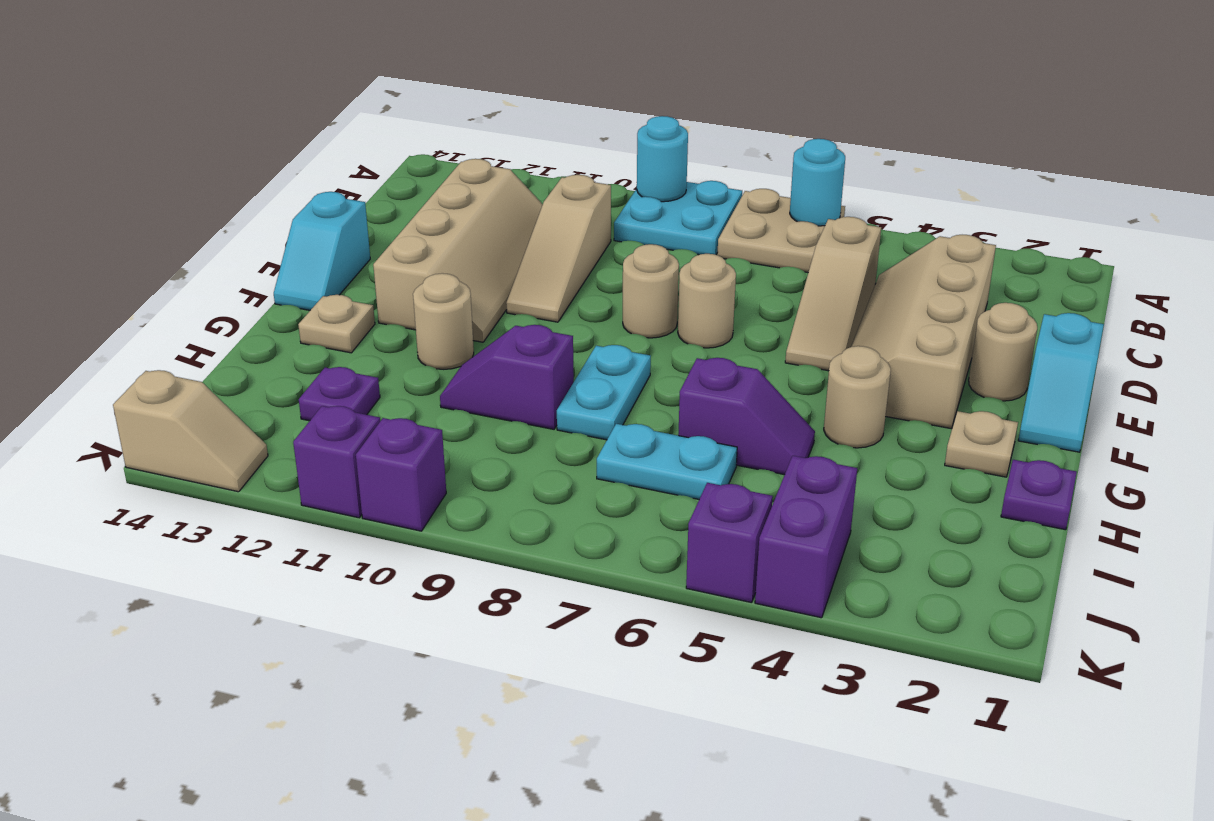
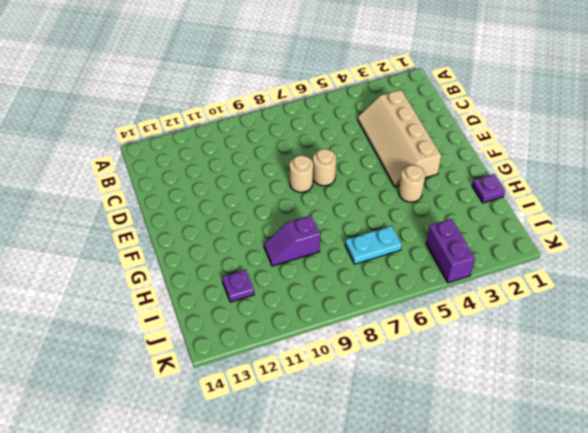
none -> tan 2x2 plate [717,189,845,272]
none -> cyan 2x2 plate [614,181,742,255]
none -> tan 1x3 slope [785,217,881,371]

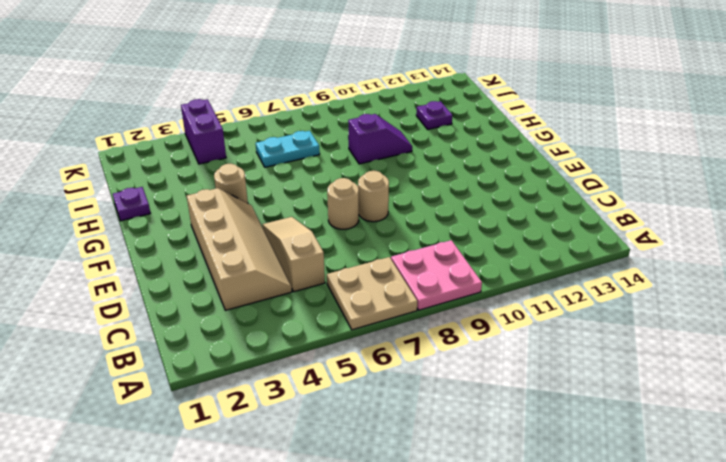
pink 2x2 plate [391,240,482,310] -> cyan 2x2 plate [614,181,742,255]
none -> tan 1x3 slope [506,175,611,322]
none -> tan 2x4 slope [373,159,543,342]
none -> cyan 1x2 slope [1018,313,1104,452]

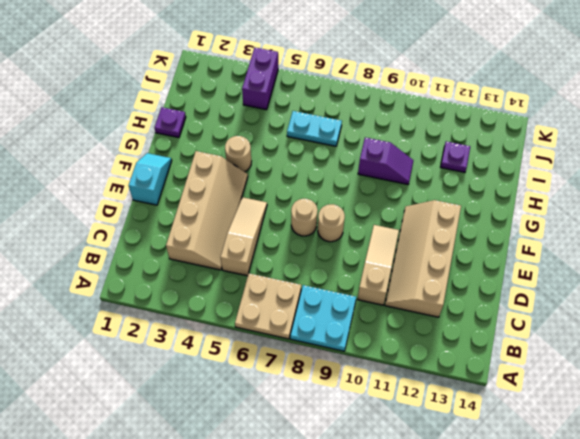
none -> tan 1x1 round brick [969,303,1037,401]
none -> cyan 1x2 slope [274,192,370,310]
none -> tan 1x1 plate [945,411,1018,477]

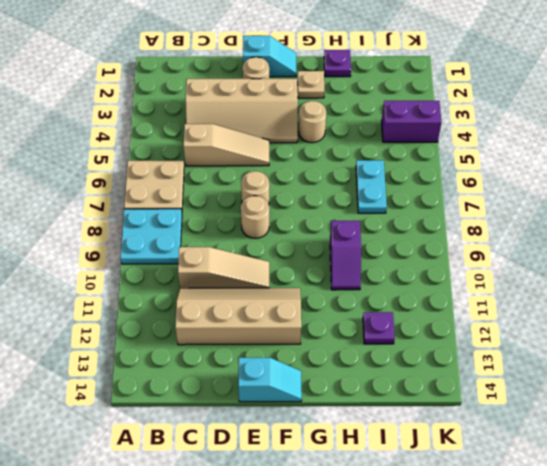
none -> cyan 1x2 plate [557,345,651,440]
none -> tan 1x1 round brick [413,273,474,369]
none -> tan 1x1 plate [298,295,375,353]

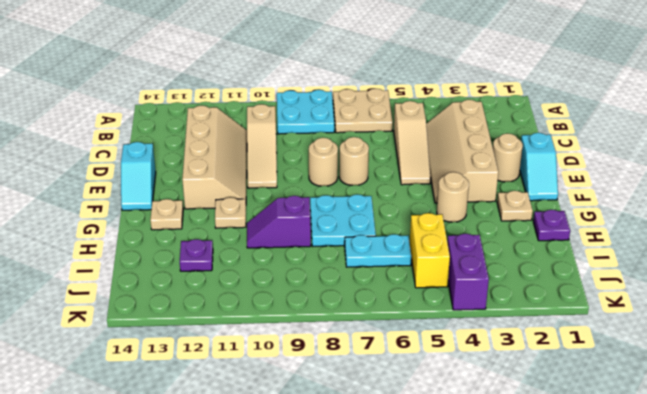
cyan 2x2 plate [310,194,376,246] -> cyan 1x2 plate [557,345,651,440]
tan 1x1 plate [215,197,246,228] -> tan 1x1 round brick [413,273,474,369]
yellow 1x2 brick [410,213,450,288] -> none
none -> purple 1x2 slope [678,358,815,475]
none -> purple 1x1 brick [686,483,773,603]
none -> purple 1x1 brick [356,418,446,531]

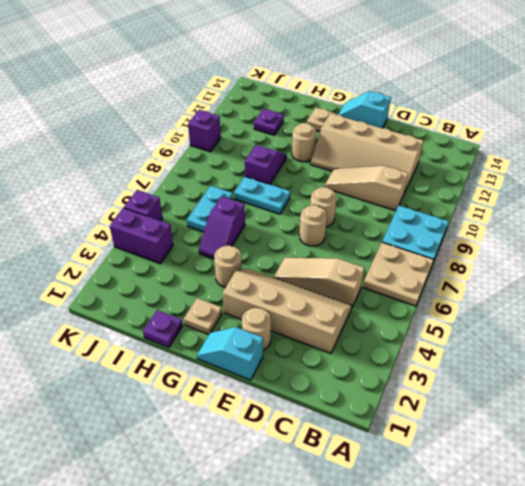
none -> purple 1x1 brick [293,406,380,518]
none -> tan 1x2 slope [113,370,268,492]
none -> cyan 1x1 round brick [790,139,845,226]

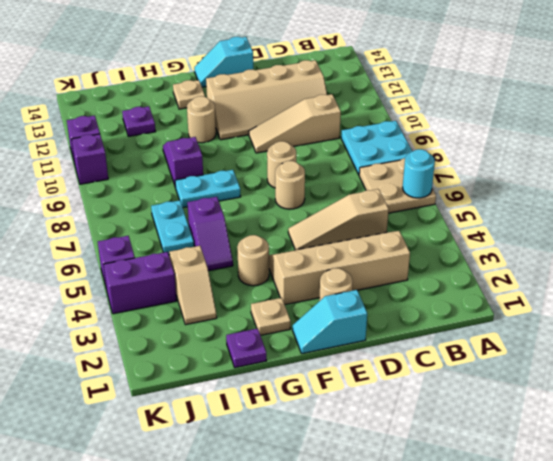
tan 1x2 slope [169,246,217,325] -> tan 1x2 slope moved to [113,370,268,492]
none -> cyan 1x1 round brick [637,116,688,202]

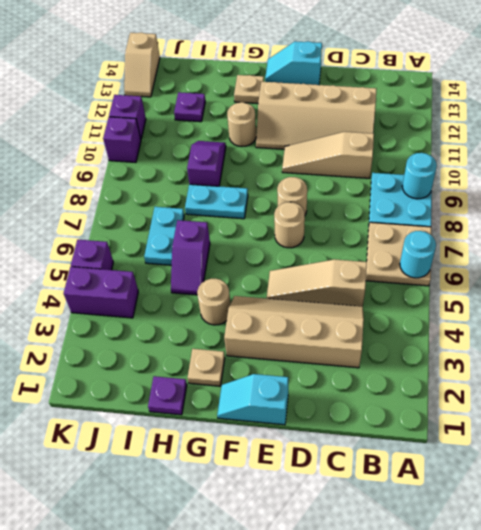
none -> tan 1x1 round brick [969,303,1037,401]

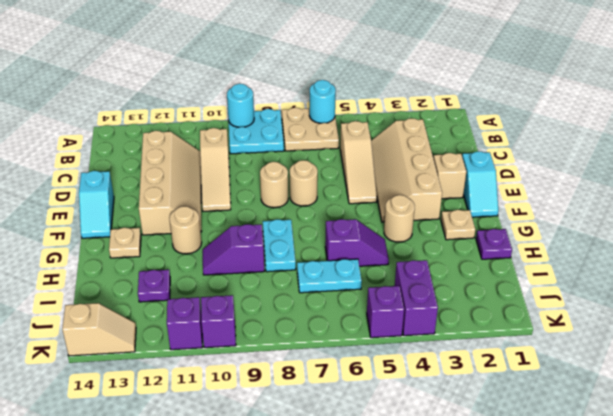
tan 1x1 brick [433,153,466,199] -> tan 1x1 round brick [969,303,1037,401]

